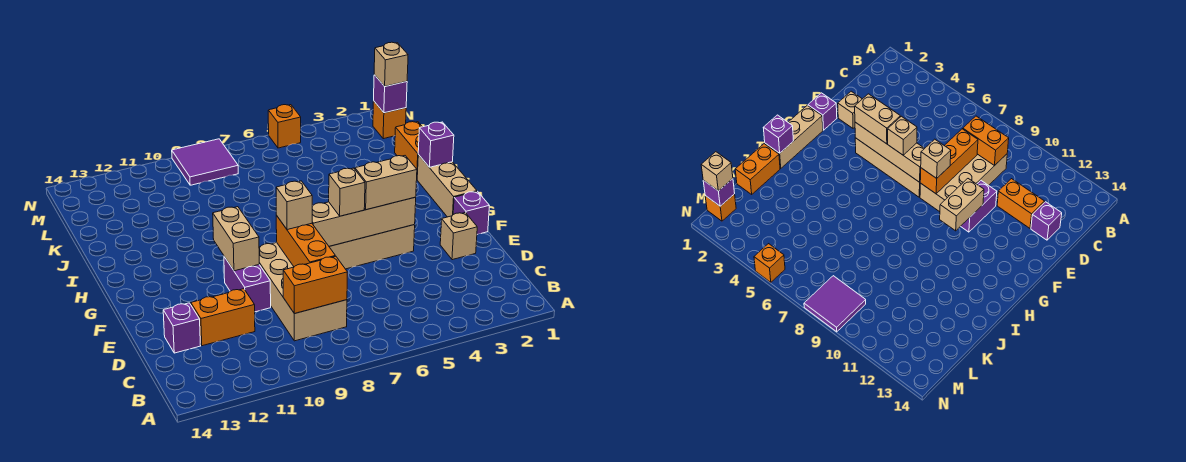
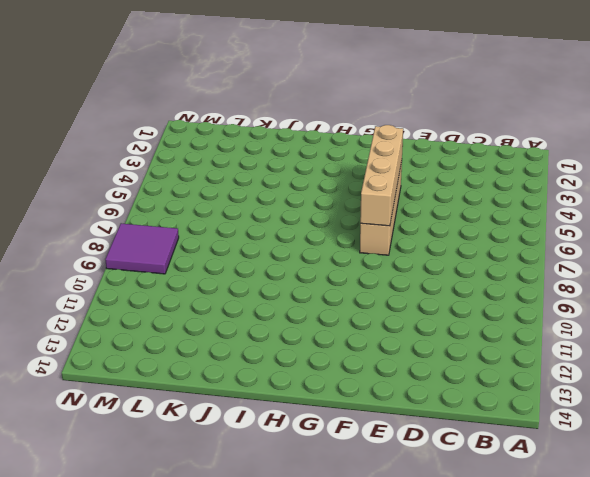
none -> tan 2x4 brick [259,242,347,341]
none -> orange 1x2 brick [191,289,255,346]
none -> purple 1x1 brick [163,303,201,353]

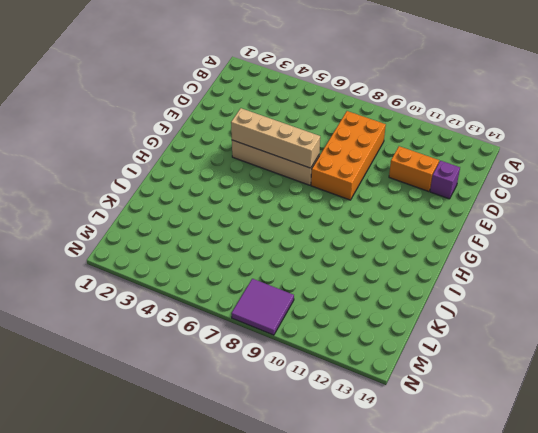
orange 2x4 brick [311,111,386,200] -> tan 2x4 brick [259,242,347,341]
none -> tan 1x1 brick [440,213,477,260]
none -> purple 1x2 brick [224,257,271,312]
none -> purple 1x1 brick [453,191,489,234]

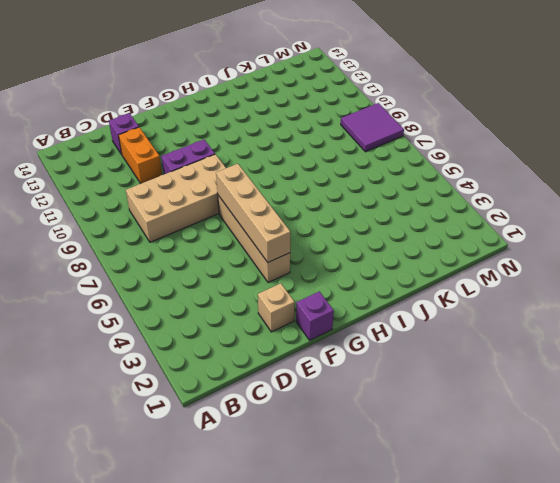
none -> tan 1x3 brick [417,155,477,217]
none -> orange 1x2 brick [395,122,422,175]
none -> orange 1x1 brick [373,101,406,139]

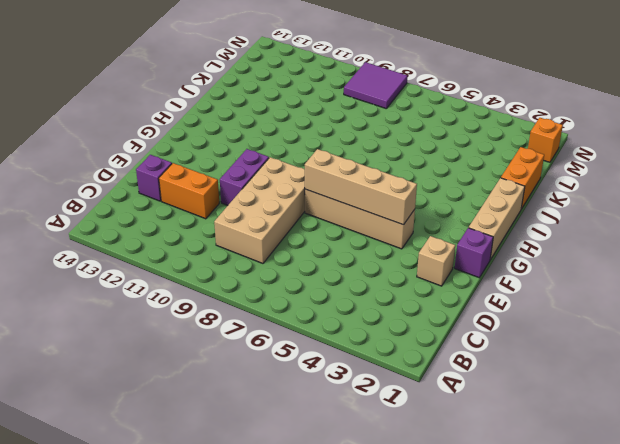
none -> orange 1x1 brick [268,105,301,148]
none -> orange 1x2 brick [283,256,347,314]
none -> orange 1x3 brick [276,215,335,267]

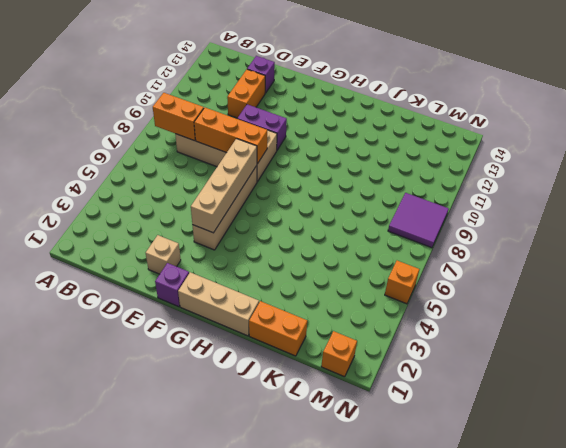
orange 1x2 brick [153,93,204,141] -> orange 1x2 brick turned to [283,256,347,314]
none -> tan 1x2 brick [213,207,259,271]
none -> purple 1x1 brick [418,122,454,167]
none -> purple 1x1 brick [374,75,407,113]

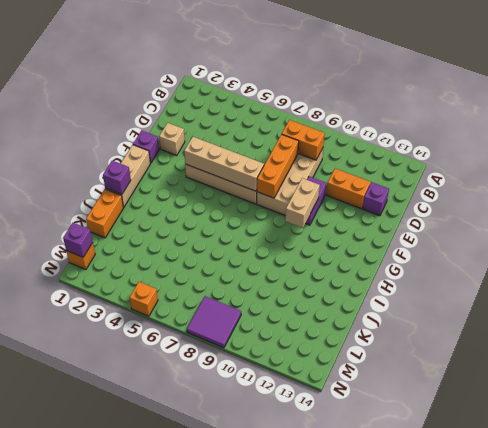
none -> tan 1x2 brick [355,156,417,210]
none -> tan 1x1 brick [329,168,365,216]
none -> tan 1x1 brick [276,181,312,230]

